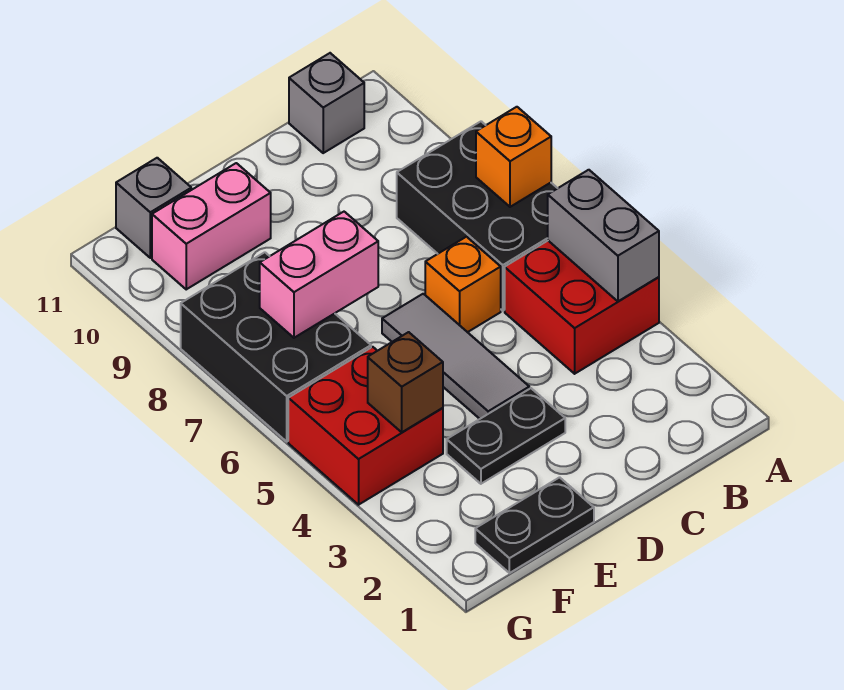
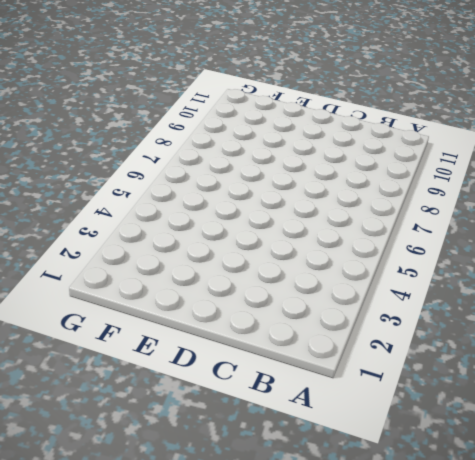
none -> red 2x2 brick [505,241,659,374]
none -> black 2x3 brick [397,121,558,311]
none -> grey 1x1 brick [289,53,364,153]

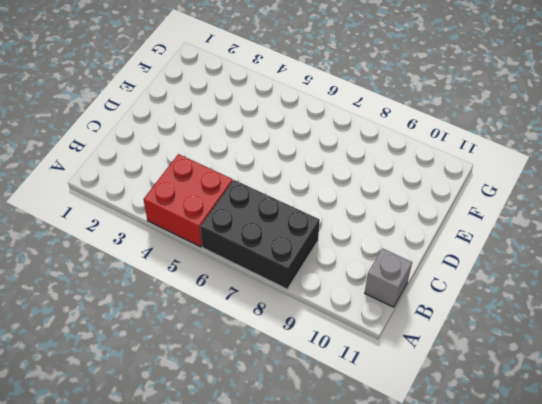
none -> orange 1x1 brick [425,237,501,332]
none -> black 1x2 plate [447,388,565,484]
none -> grey 1x3 tile [382,294,529,419]

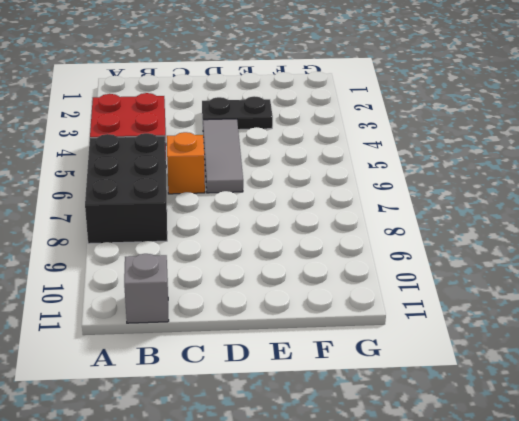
none -> black 1x2 plate [475,477,594,573]
none -> pink 1x2 brick [152,163,271,289]
none -> red 2x2 brick [288,347,443,505]

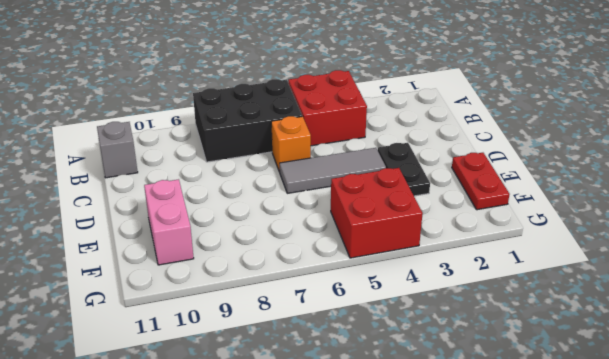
red 1x2 plate [452,153,510,210] -> black 1x2 plate [475,477,594,573]
none -> black 2x3 brick [181,252,371,441]
none -> grey 1x1 brick [116,158,191,258]
none -> grey 1x2 brick [548,170,659,301]

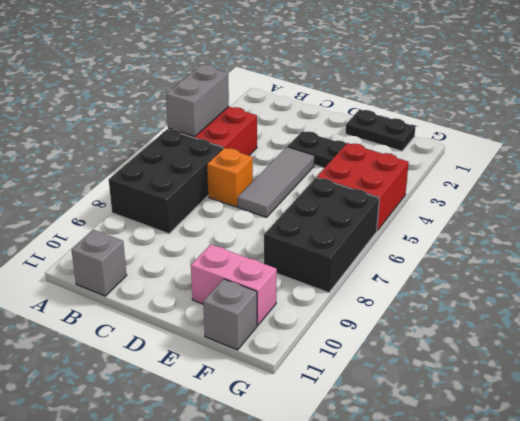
none -> orange 1x1 brick [476,107,551,207]
none -> pink 1x2 brick [260,212,378,338]
none -> brown 1x1 brick [368,332,443,432]

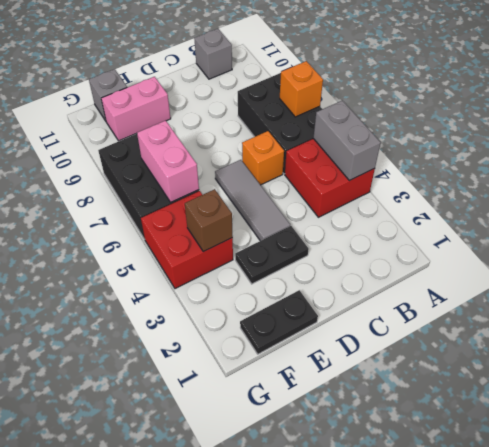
pink 1x2 brick [137,121,199,202] -> pink 1x2 brick turned to [260,212,378,338]

